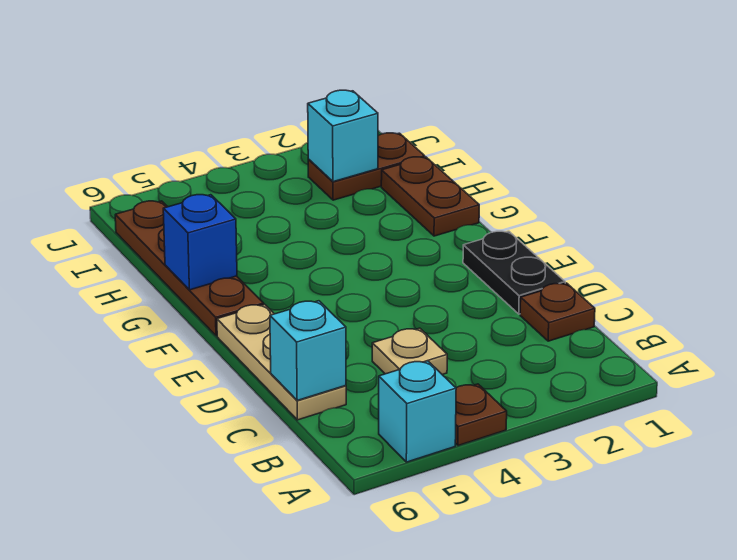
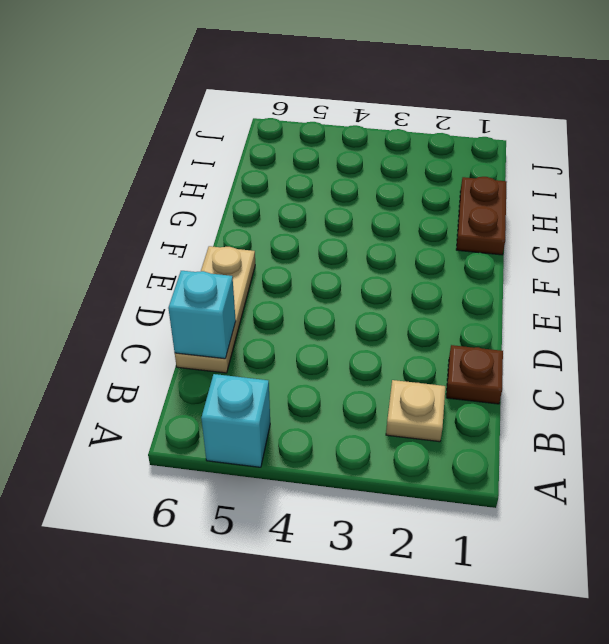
tan 1x1 plate [386,380,445,442] -> tan 1x1 plate moved to [372,328,447,375]
none -> brown 1x1 plate [455,384,507,446]
none -> black 1x2 plate [463,231,565,314]
none -> brown 1x4 plate [115,201,264,336]

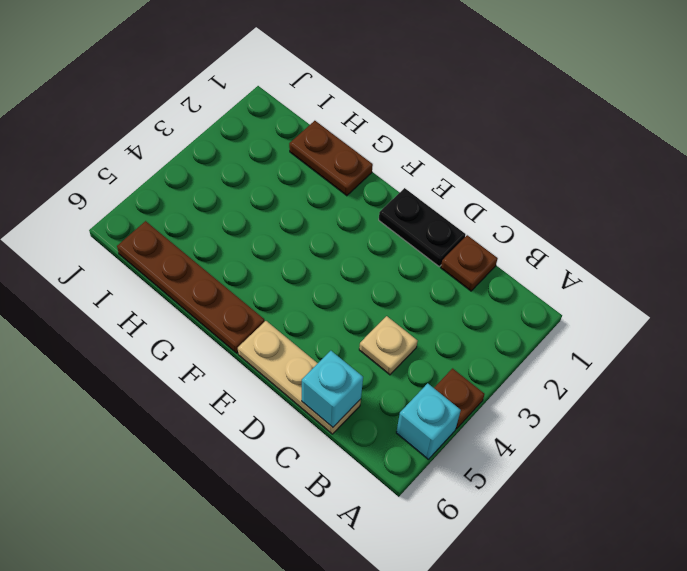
none -> brown 1x2 plate [308,133,425,200]
none -> blue 1x1 brick [163,195,237,290]
none -> cyan 1x1 brick [308,90,378,182]

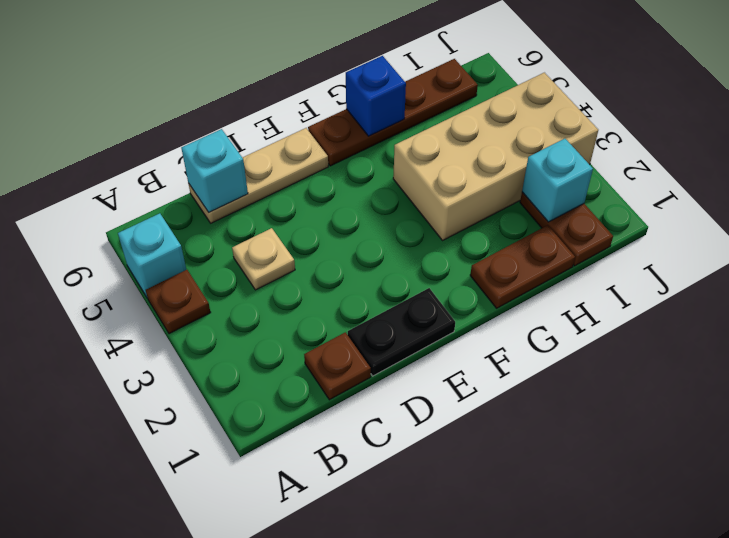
tan 2x4 brick [393,73,598,240] -> none

